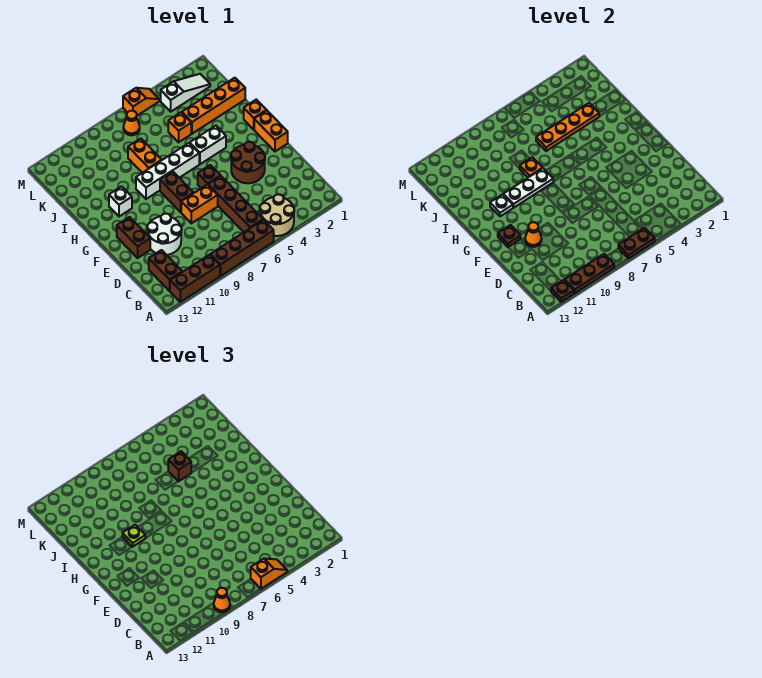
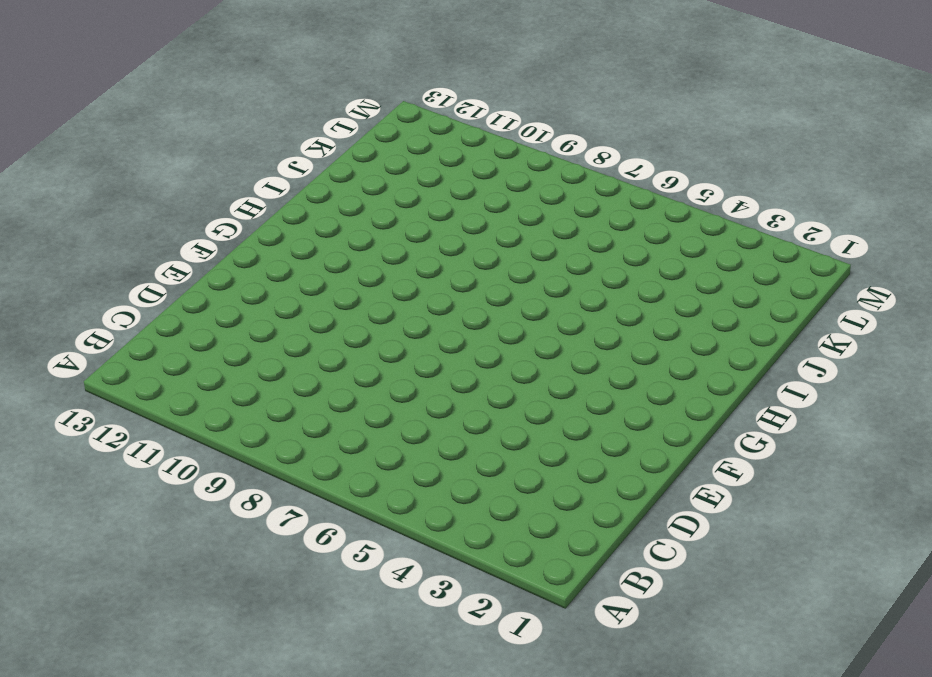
none -> tan 2x2 round brick [260,194,294,236]
none -> brown 1x4 brick [210,220,274,276]
none -> brown 1x3 brick [170,255,220,302]
none -> brown 1x4 brick [208,176,263,232]

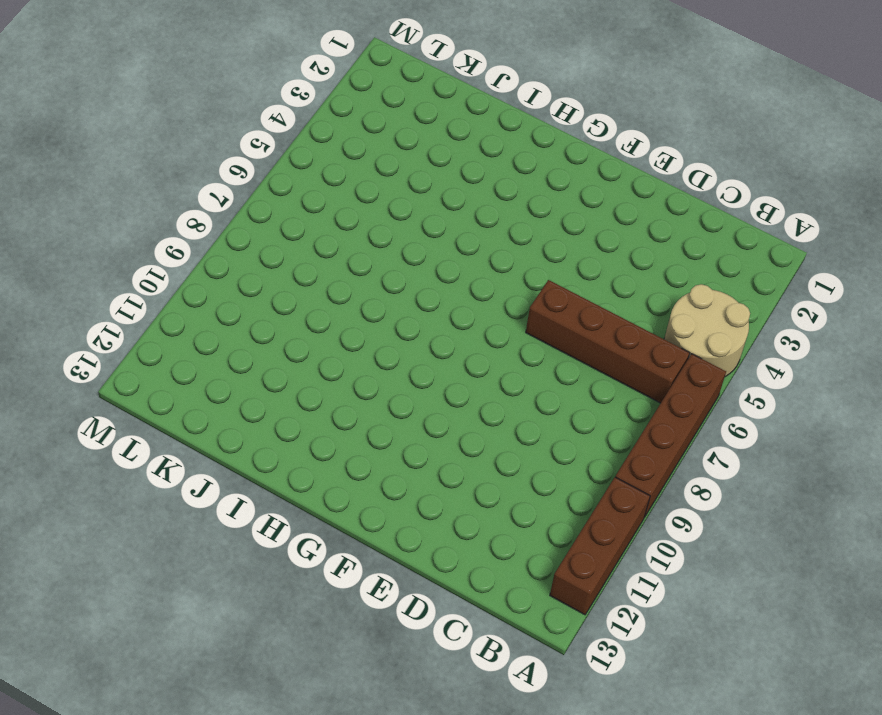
none -> brown 1x2 brick [149,250,182,291]
none -> white 2x2 round brick [147,214,182,255]
none -> brown 2x2 round brick [231,142,265,183]
none -> orange 1x2 brick [181,184,218,223]

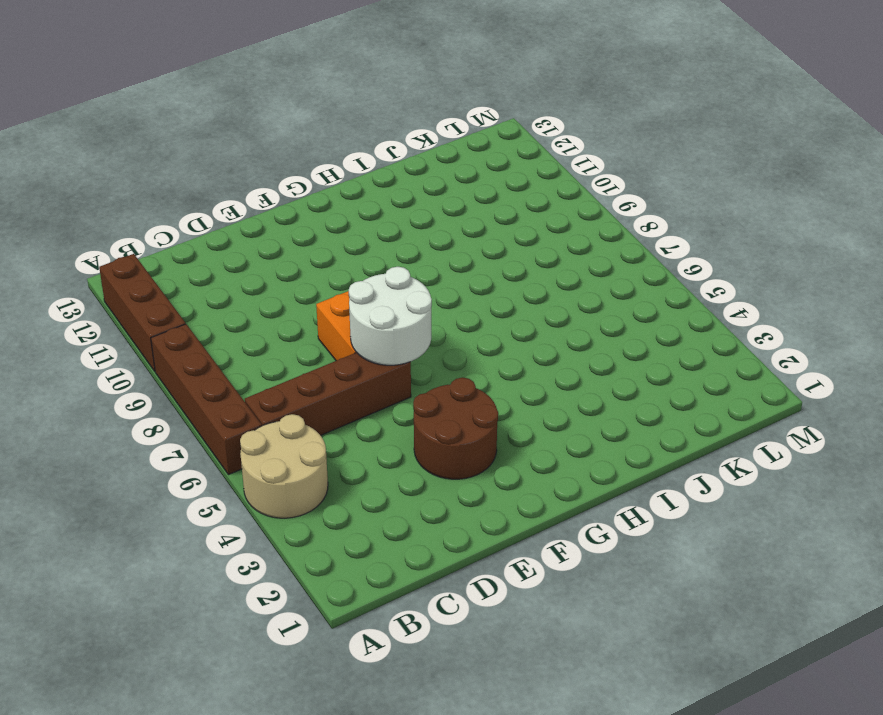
white 2x2 round brick [349,267,432,365] -> white 2x2 round brick moved to [147,214,182,255]
none -> brown 1x2 brick [149,250,182,291]
none -> brown 1x2 brick [117,217,150,258]
none -> orange 1x2 brick [254,111,288,151]
none -> brown 1x1 brick [198,165,220,188]

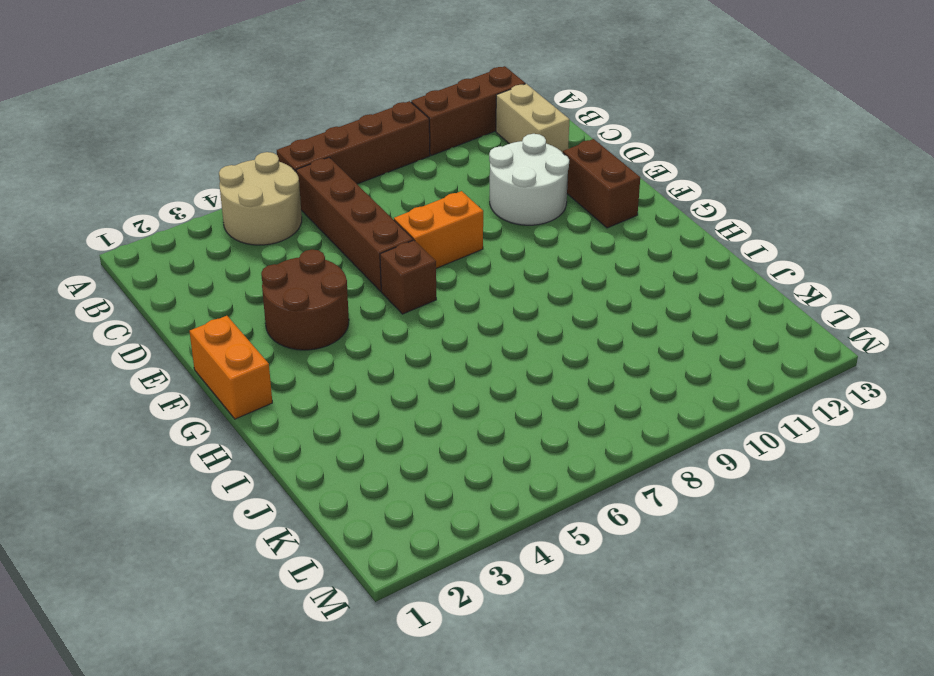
tan 1x2 brick [496,84,569,153] -> brown 1x2 brick [149,250,182,291]
none -> brown 1x2 brick [160,171,193,212]
none -> orange 1x1 brick [244,100,266,129]
none -> white 1x2 brick [190,126,226,164]
none -> white 1x4 brick [136,143,199,199]

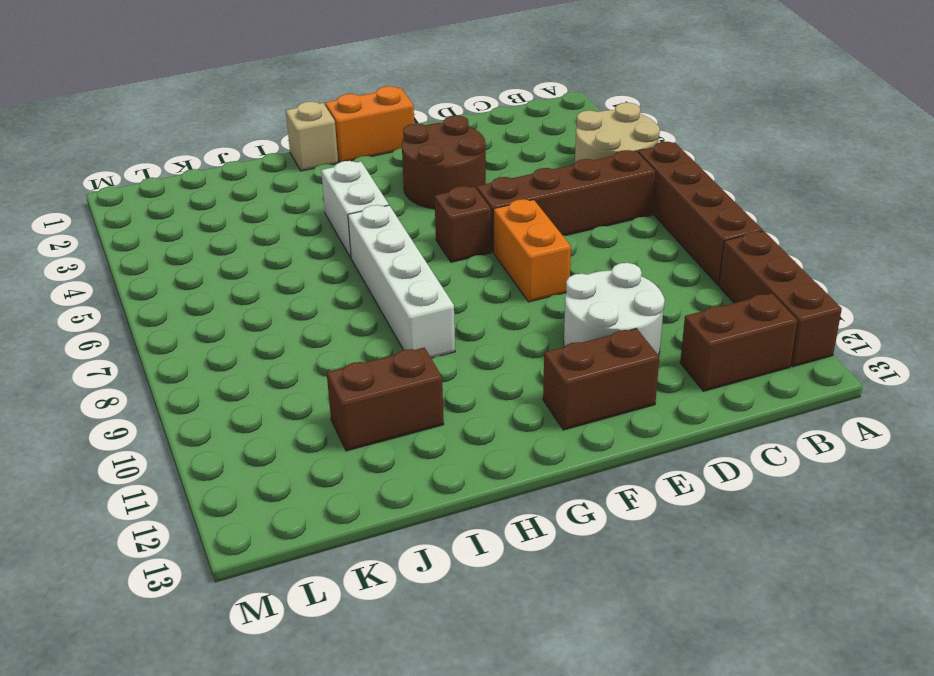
tan 1x1 brick [286,101,338,171] -> orange 1x1 brick [244,100,266,129]
brown 1x2 brick [327,348,444,451] -> brown 1x2 brick moved to [160,171,193,212]
none -> white 1x1 brick [109,186,132,216]
none -> orange 1x2 brick [128,138,162,173]
none -> orange 1x4 brick [182,78,245,134]
none -> orange 1x1 brick [168,112,191,142]

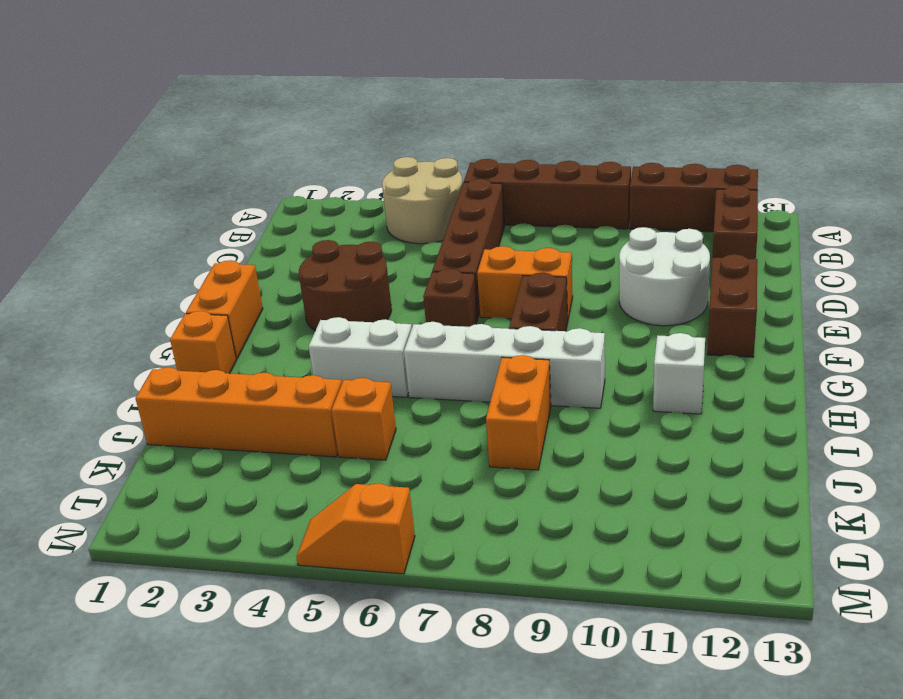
none -> white 1x3 slope [161,74,210,112]
none -> orange 1x1 cone [123,111,140,135]
none -> brown 1x2 plate [618,228,655,259]
none -> brown 1x3 plate [565,254,614,293]

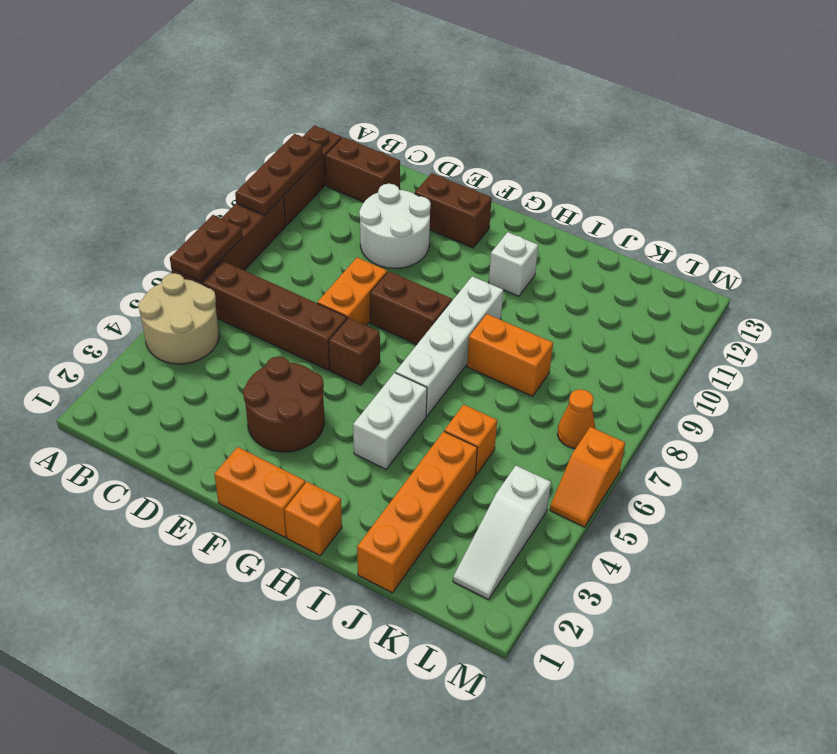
none -> brown 1x1 plate [551,280,574,302]
none -> orange 1x1 cone [525,222,542,247]
none -> brown 1x1 plate [498,225,521,247]
none -> white 1x3 plate [503,168,553,208]

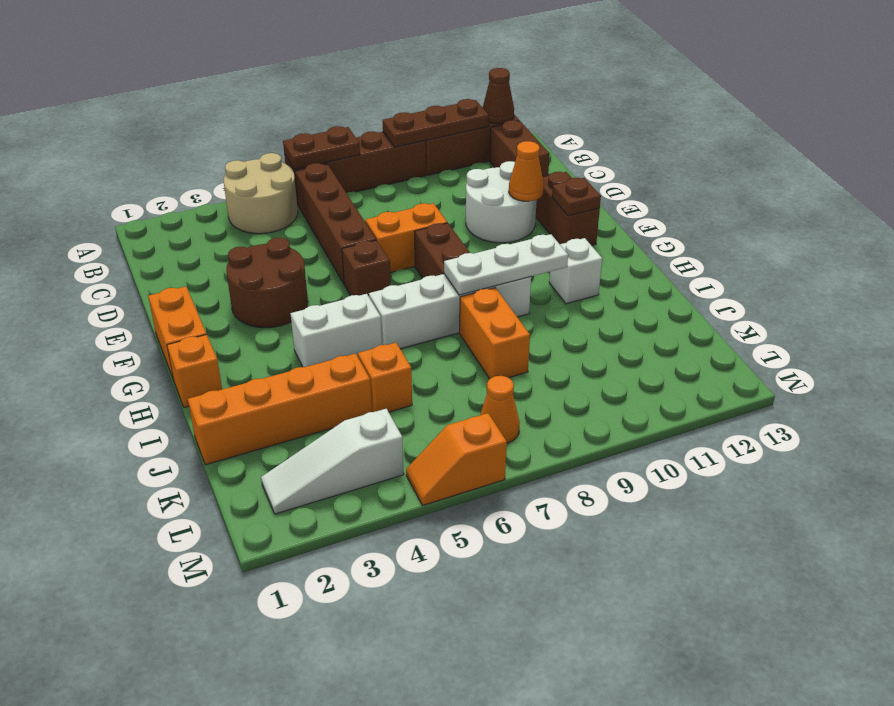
brown 1x1 cone [483,68,514,124] -> brown 1x1 plate [551,280,574,302]
none -> white 1x1 plate [490,194,513,216]
none -> orange 1x1 plate [520,157,543,178]
none -> orange 1x4 plate [536,103,599,151]
none -> orange 1x2 slope [251,558,287,589]

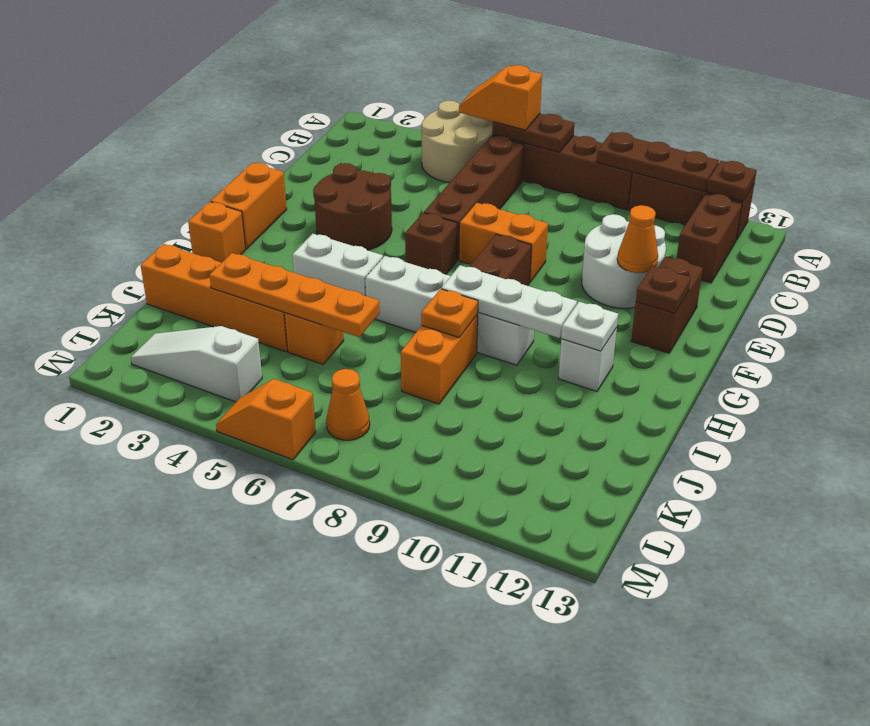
none -> orange 1x1 cone [214,588,230,612]
none -> lime 1x1 plate [122,525,145,547]
none -> brown 1x1 brick [168,451,191,481]

